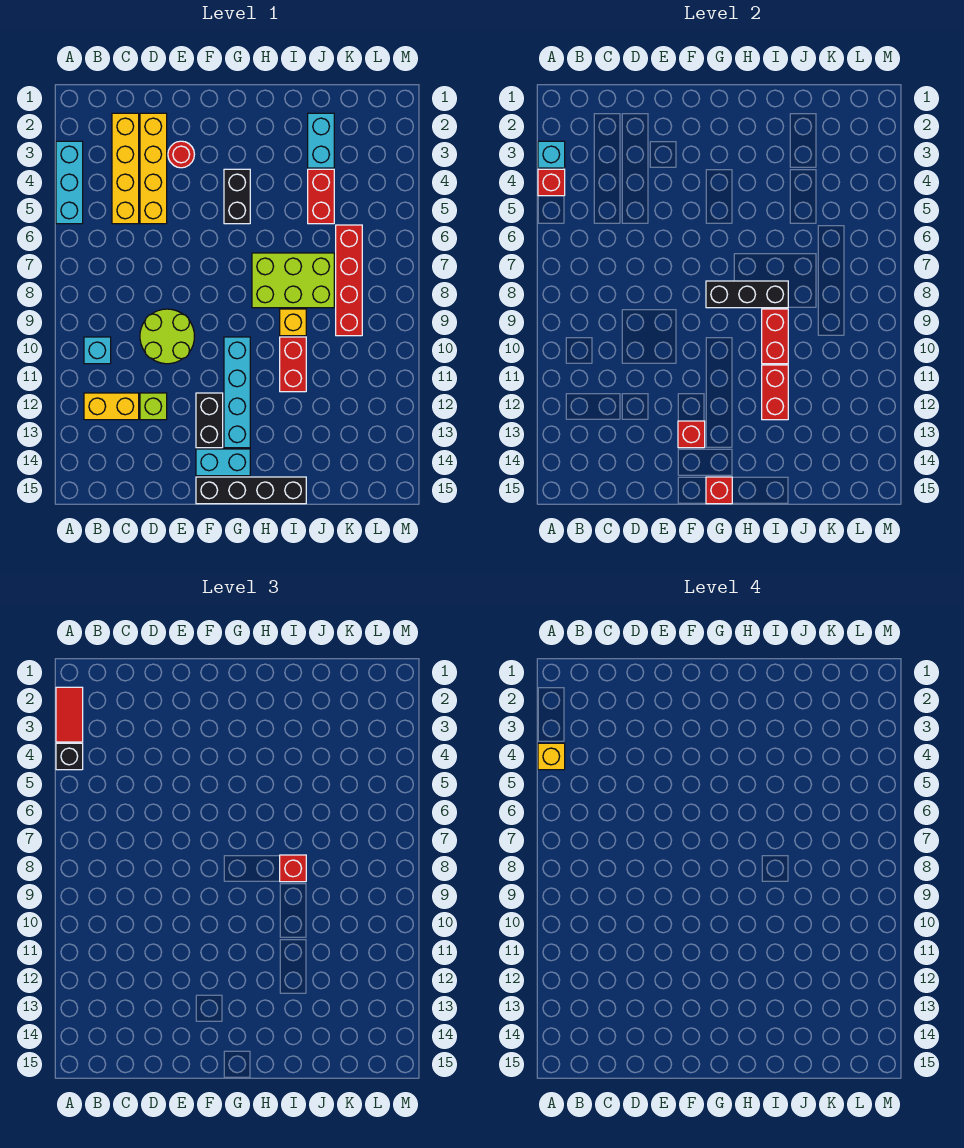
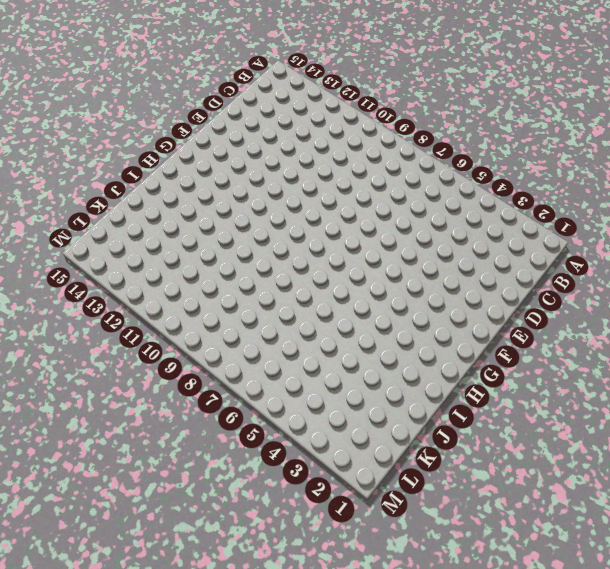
none -> cyan 1x3 brick [56,141,83,224]
none -> cyan 1x1 brick [84,337,111,364]
none -> yellow 1x2 brick [84,393,139,420]
none -> yellow 1x4 brick [112,113,139,224]

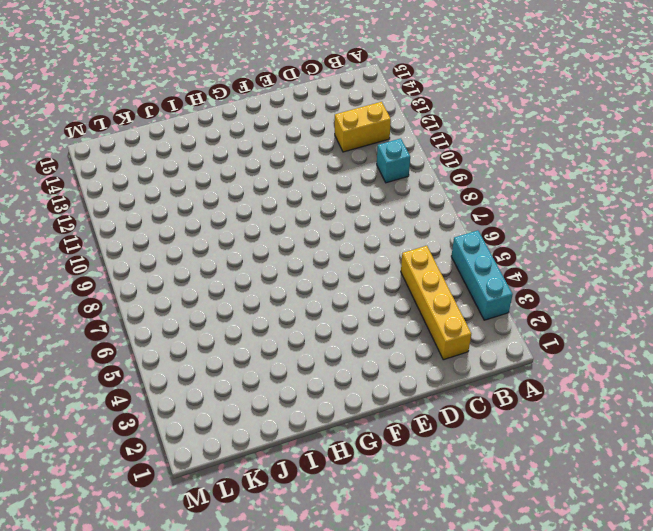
none -> yellow 1x4 brick [140,113,167,224]
none -> lime 2x2 round brick [140,309,195,364]
none -> lime 1x1 brick [140,393,167,420]
none -> red 1x1 round brick [168,141,194,168]

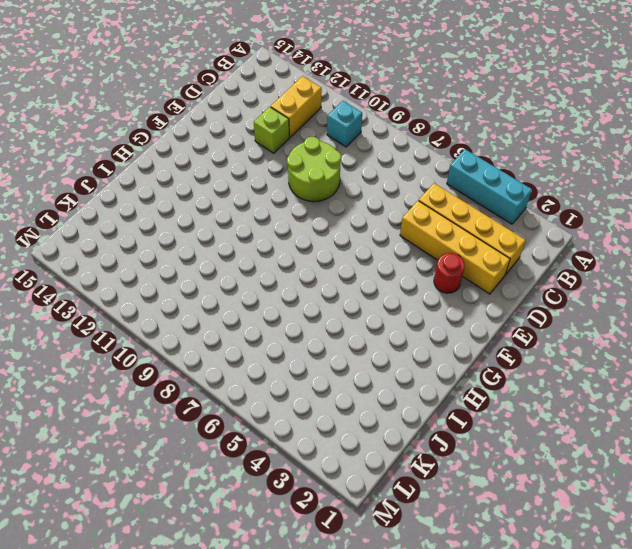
none -> black 1x2 brick [196,393,223,448]
none -> cyan 1x2 brick [196,449,250,476]
none -> black 1x4 brick [196,477,306,504]
none -> black 1x2 brick [224,169,250,224]

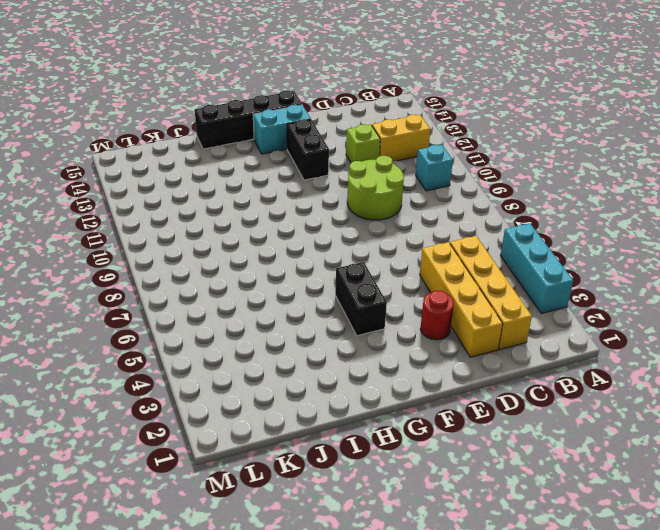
none -> cyan 1x4 brick [224,337,250,448]
none -> lime 2x3 brick [252,253,334,308]
none -> yellow 1x1 brick [280,309,306,336]
none -> red 1x2 brick [280,337,306,392]

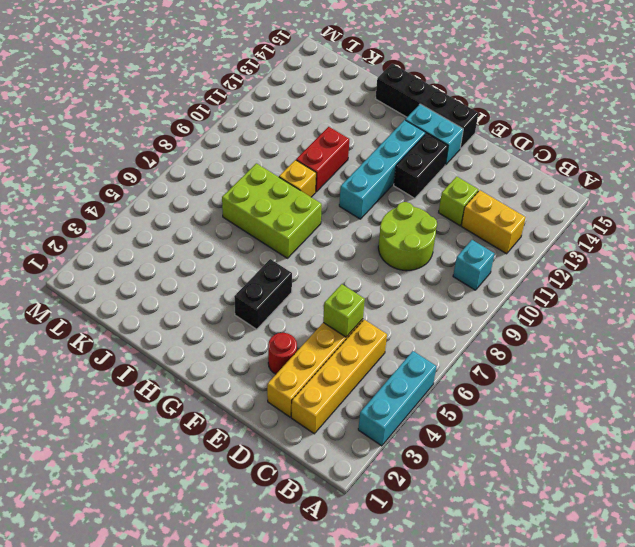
lime 1x1 brick [323,284,365,337] -> none
none -> cyan 1x2 brick [308,113,334,168]
none -> red 1x2 brick [308,169,334,224]
none -> red 1x4 brick [336,225,362,336]
none -> cyan 1x1 brick [538,141,565,168]

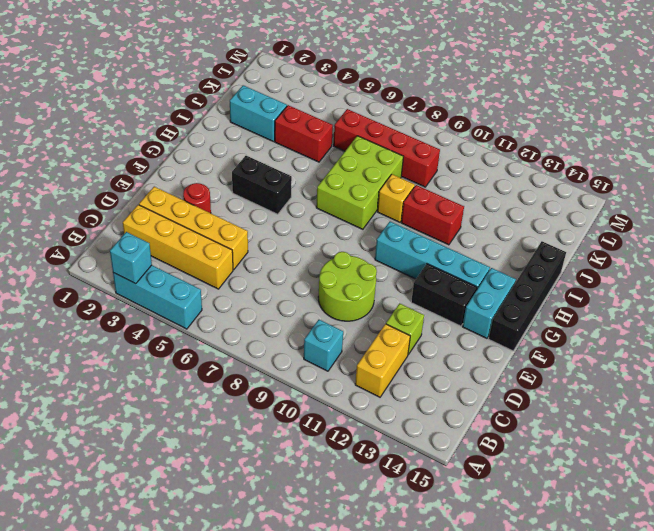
none -> red 1x1 brick [538,169,565,196]
none -> red 1x1 brick [678,421,705,448]
none -> black 1x3 brick [706,281,788,308]
none -> red 1x1 brick [706,477,732,504]

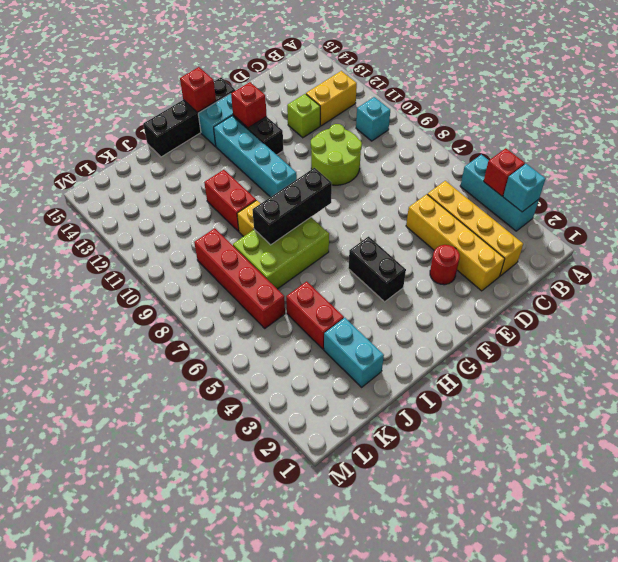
none -> red 1x2 brick [762,309,788,364]
none -> red 1x2 brick [762,365,788,420]
none -> red 1x2 tile [56,687,83,742]
none -> black 1x1 brick [56,743,83,770]

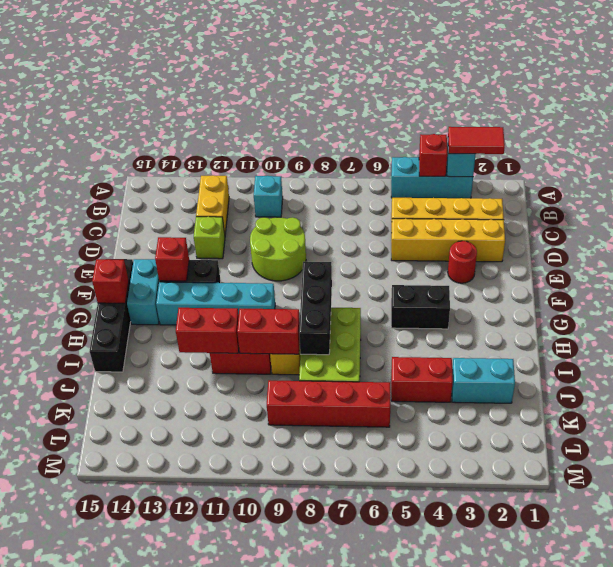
none -> black 1x1 brick [56,743,83,770]
none -> red 1x1 brick [280,855,306,882]
none -> yellow 1x1 brick [538,743,565,770]

